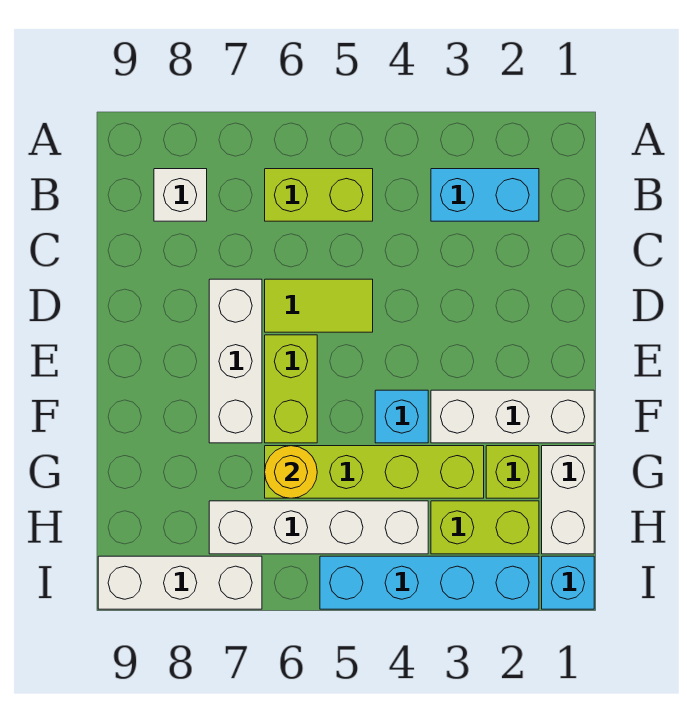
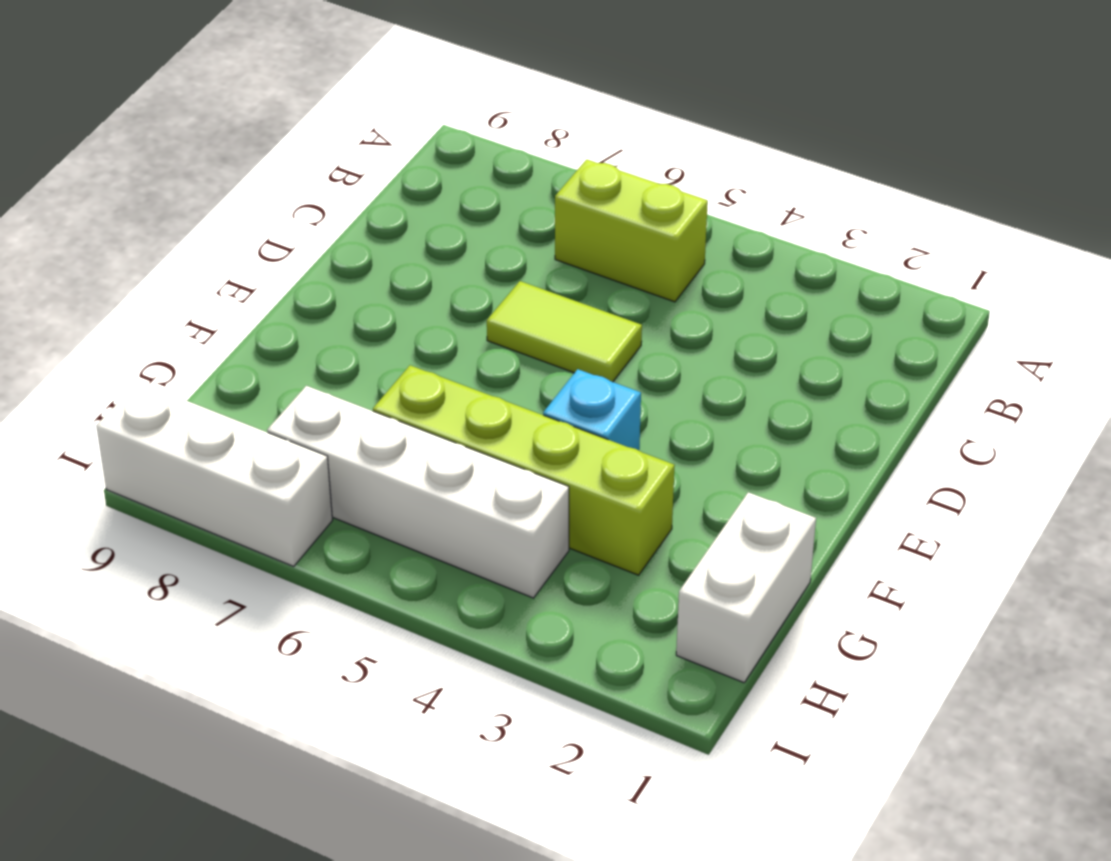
none -> cyan 1x2 brick [431,169,539,221]
none -> white 1x1 brick [154,169,207,221]
none -> white 1x3 brick [209,279,262,443]

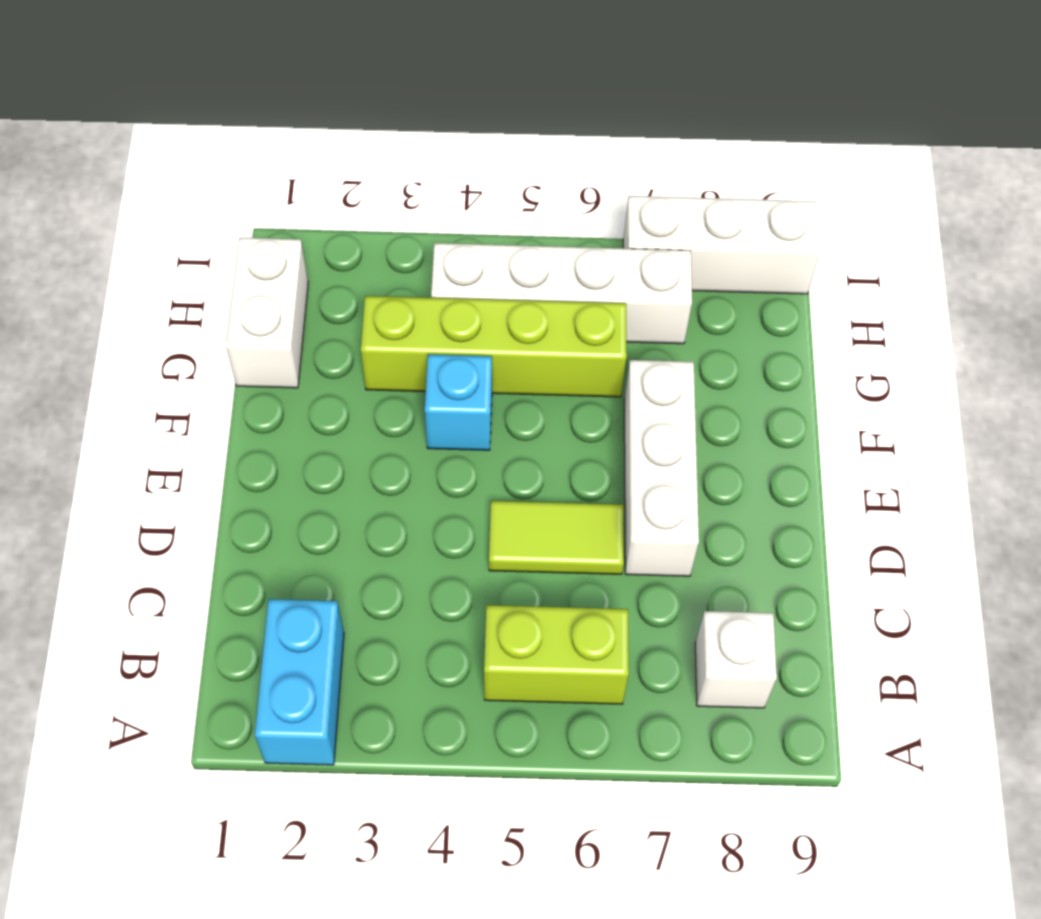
cyan 1x2 brick [255,599,344,765] -> cyan 1x2 brick turned to [431,169,539,221]
none -> lime 1x2 brick [265,335,317,443]
none -> white 1x3 brick [431,390,594,443]
none -> lime 1x1 brick [486,446,539,498]

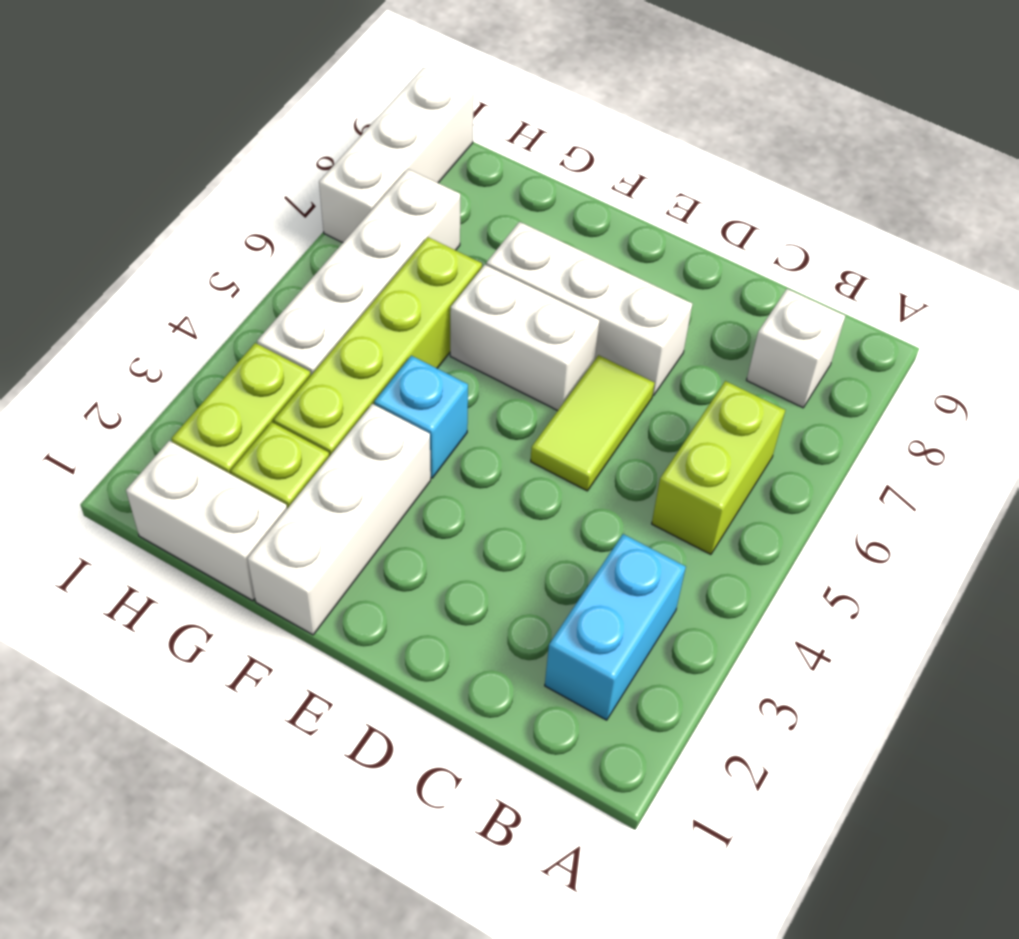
white 1x2 brick [450,265,599,411] -> lime 1x2 brick [265,335,317,443]
none -> cyan 1x1 brick [542,556,594,609]
none -> cyan 1x4 brick [320,556,539,609]
none -> yellow 1x1 round brick [265,446,317,498]

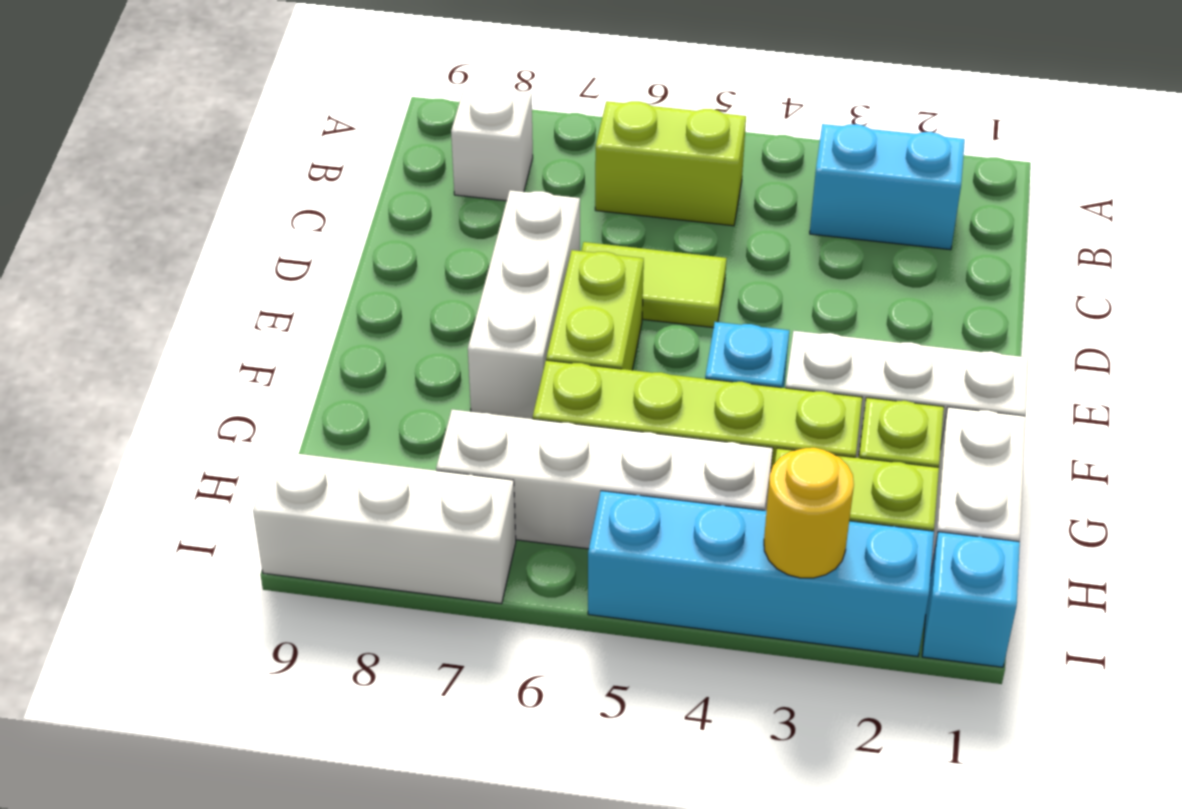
yellow 1x1 round brick [764,448,854,578] -> yellow 1x1 round brick moved to [265,446,317,498]

